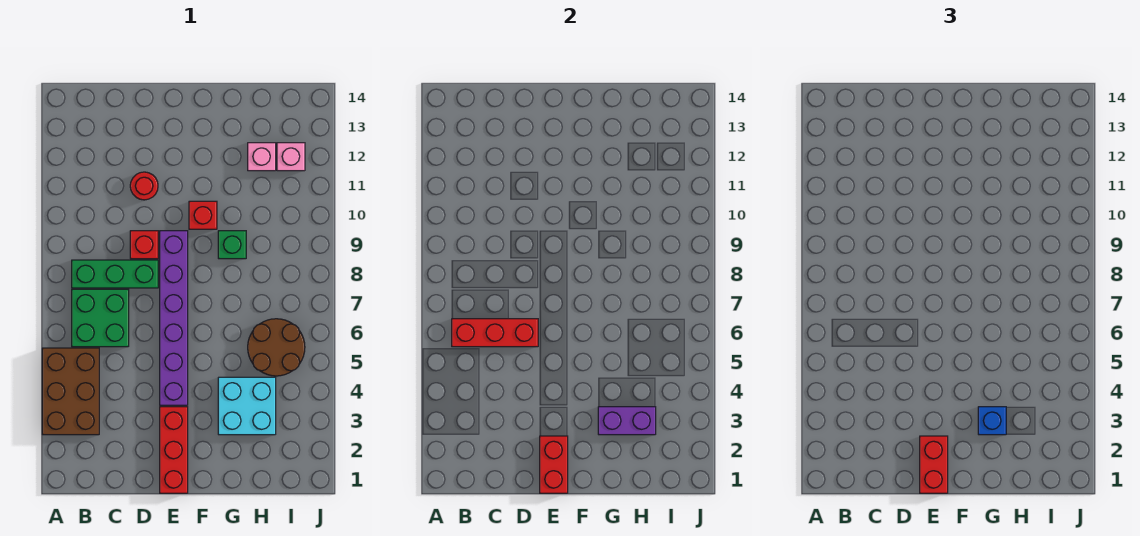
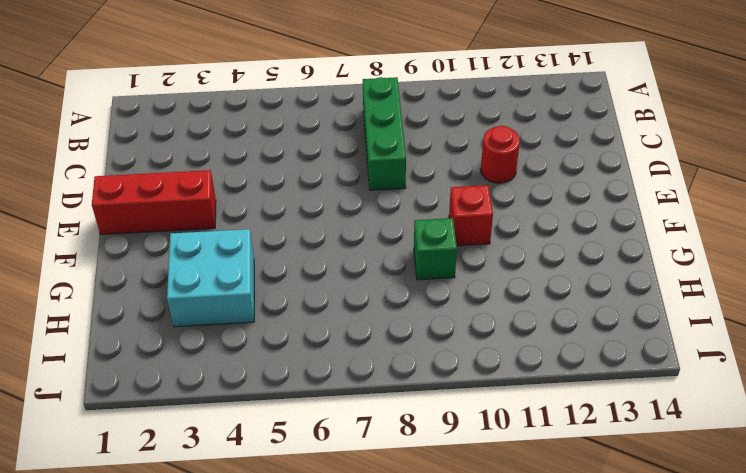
none -> brown 2x3 brick [42,348,99,435]
none -> green 2x2 brick [72,289,129,347]
none -> red 1x1 brick [130,231,158,259]

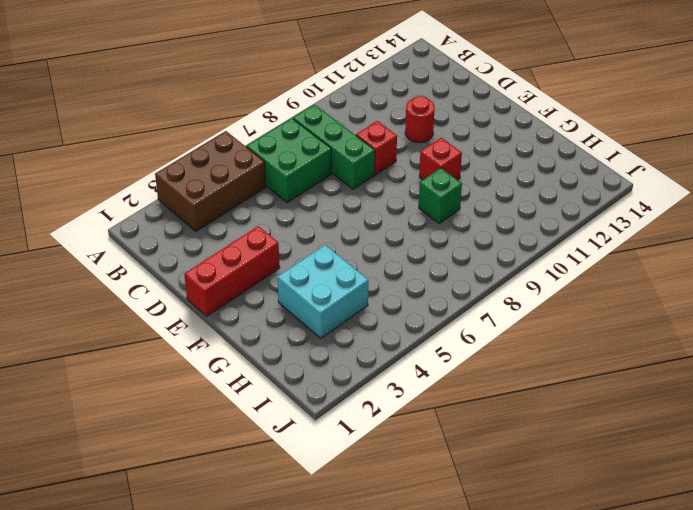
none -> purple 1x6 brick [160,231,188,405]
none -> brown 2x2 round brick [248,319,305,376]
none -> pink 1x1 brick [248,143,276,171]

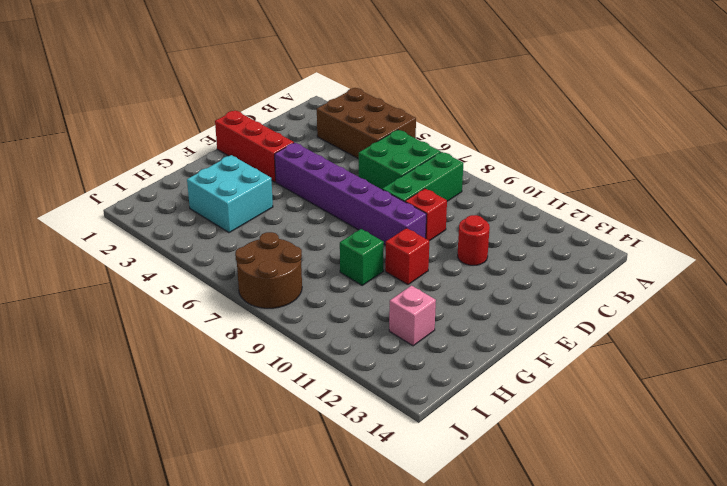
brown 2x2 round brick [235,232,302,308] -> brown 2x2 round brick moved to [248,319,305,376]
none -> pink 1x1 brick [277,143,305,171]
none -> red 1x3 brick [452,319,538,347]
none -> red 1x2 brick [540,436,568,493]

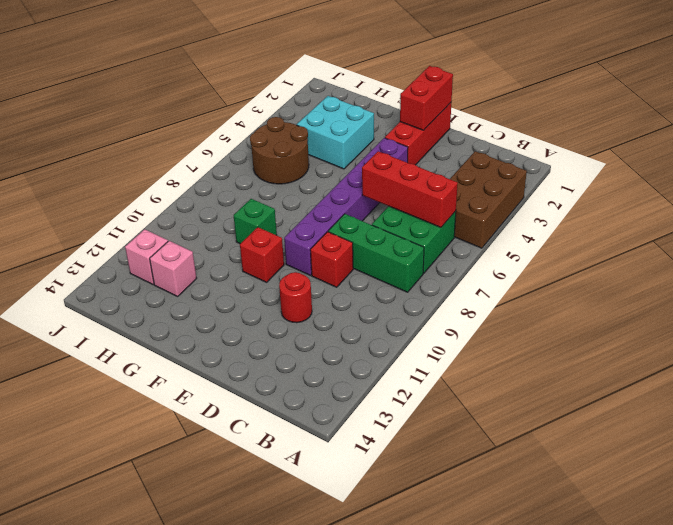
none -> purple 1x2 brick [598,407,656,435]
none -> red 1x2 brick [920,436,948,493]
none -> blue 1x1 brick [978,407,1006,435]

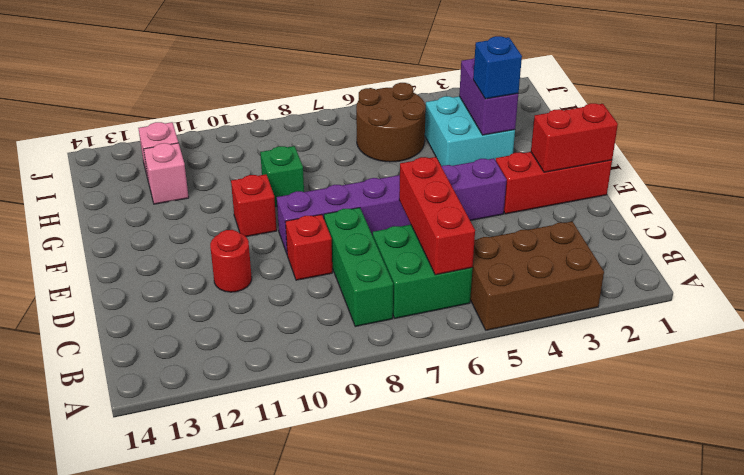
none -> red 1x2 brick [920,436,948,493]

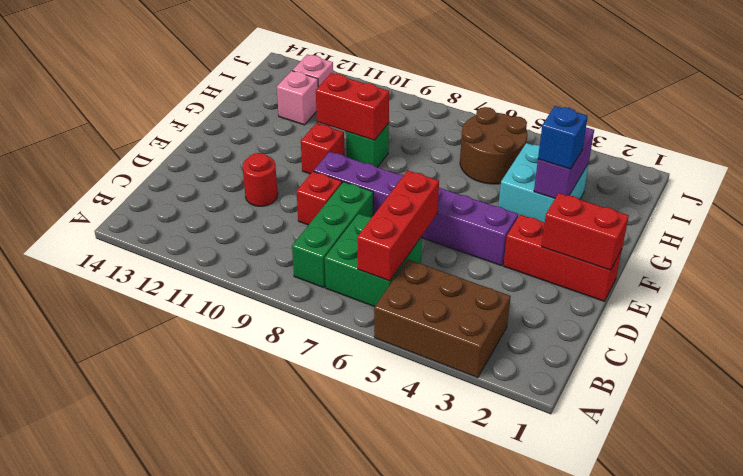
red 1x2 brick [316,73,389,140] -> red 1x2 brick moved to [920,436,948,493]

